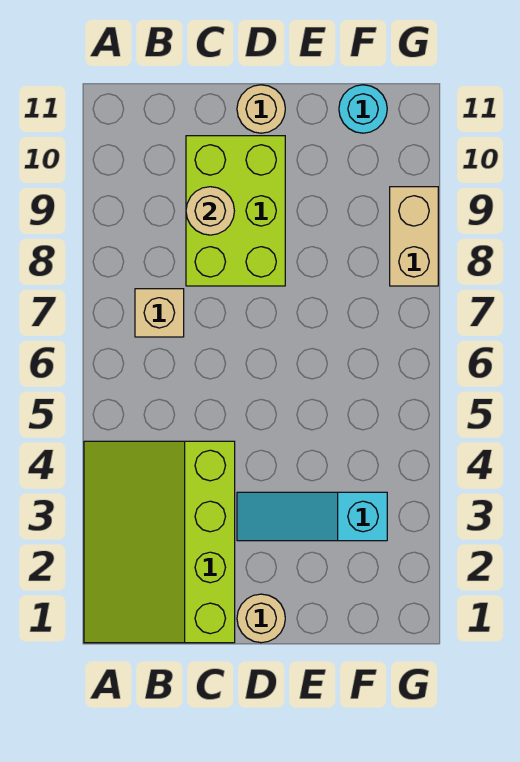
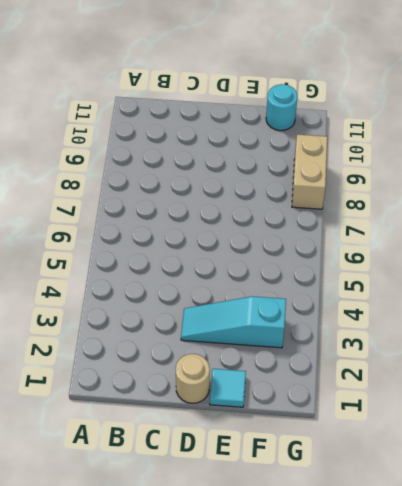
cyan 1x1 tile [210,369,246,407] -> none
none -> lime 3x4 slope [84,441,235,643]
none -> tan 1x1 brick [135,289,184,337]

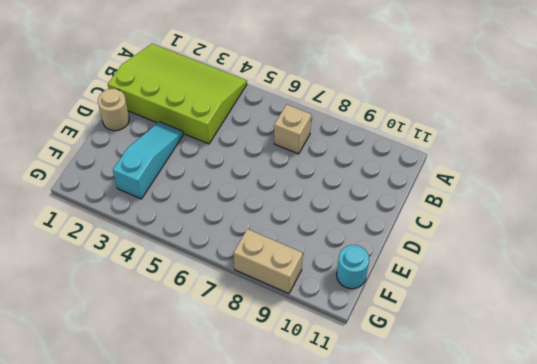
none -> lime 2x3 brick [186,136,285,286]
none -> tan 1x1 round brick [237,85,285,133]

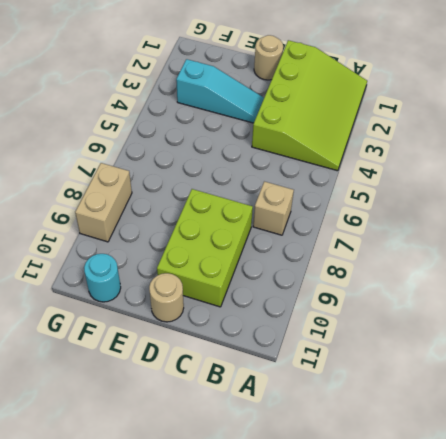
none -> tan 1x1 round brick [186,187,234,235]

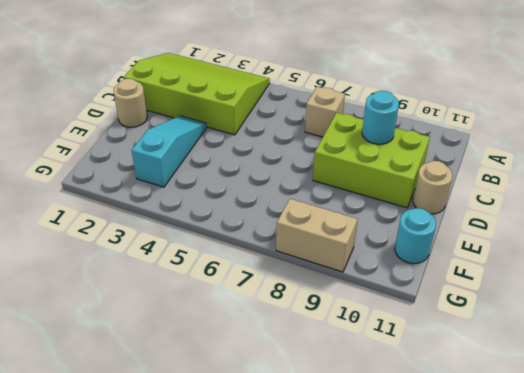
cyan 1x1 round brick [362,91,399,144] -> tan 1x1 round brick [186,187,234,235]

